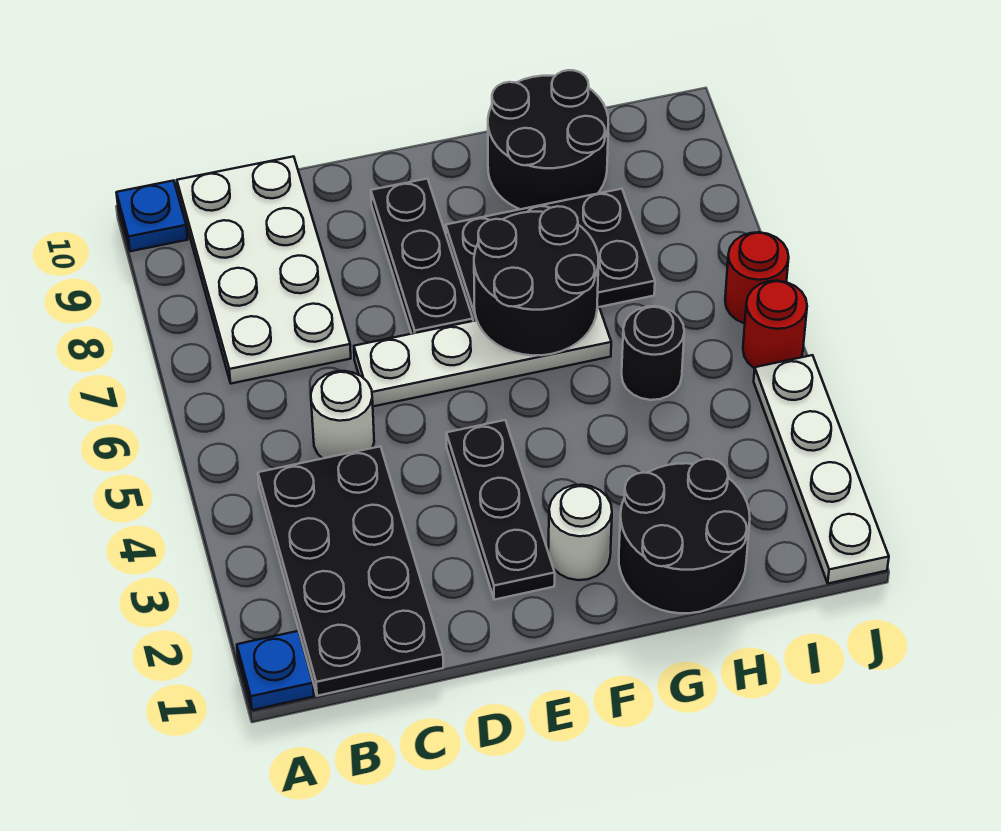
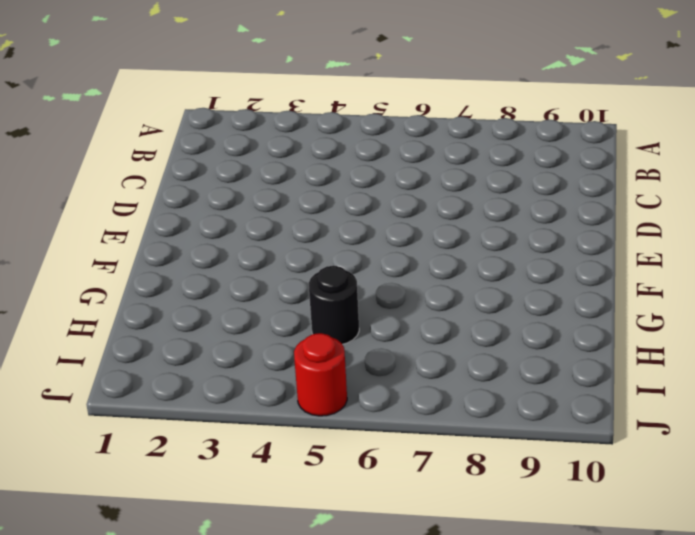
none -> blue 1x1 plate [237,631,314,710]
none -> blue 1x1 plate [116,181,188,251]
none -> black 2x4 plate [258,446,443,696]

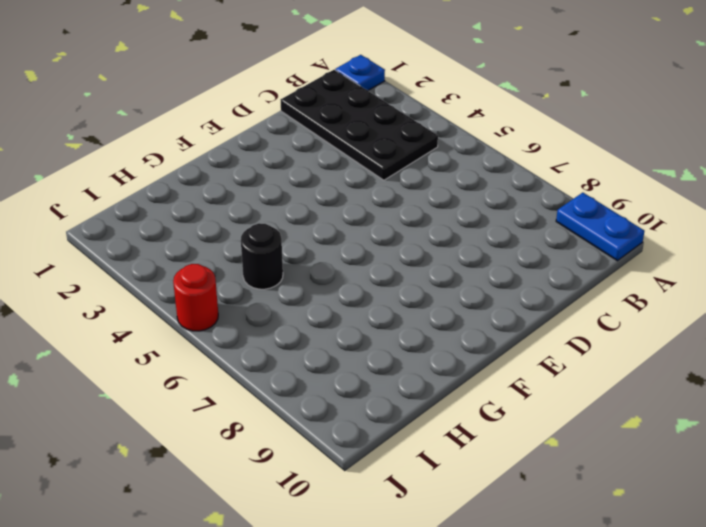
blue 1x2 plate [556,193,644,261] -> blue 1x1 plate [116,181,188,251]
none -> white 2x4 plate [177,156,351,384]
none -> white 1x1 round brick [311,371,374,458]
none -> white 1x4 plate [354,302,611,406]

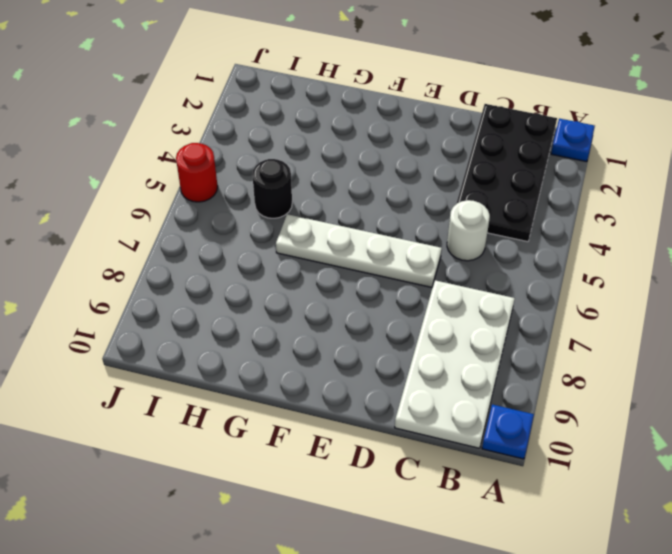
none -> black 1x3 plate [446,420,555,600]
none -> black 1x3 plate [371,179,473,334]
none -> white 1x1 round brick [548,485,612,580]

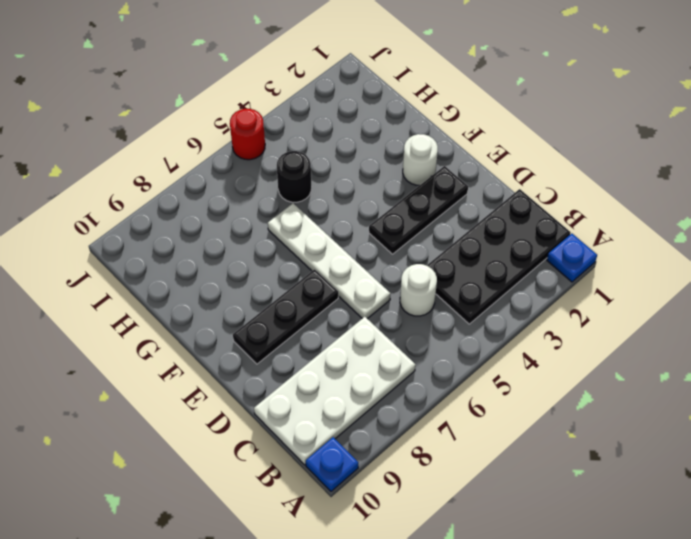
none -> black 2x3 plate [446,189,655,321]
none -> black 2x2 round brick [619,459,750,613]
none -> black 2x2 round brick [488,70,609,209]

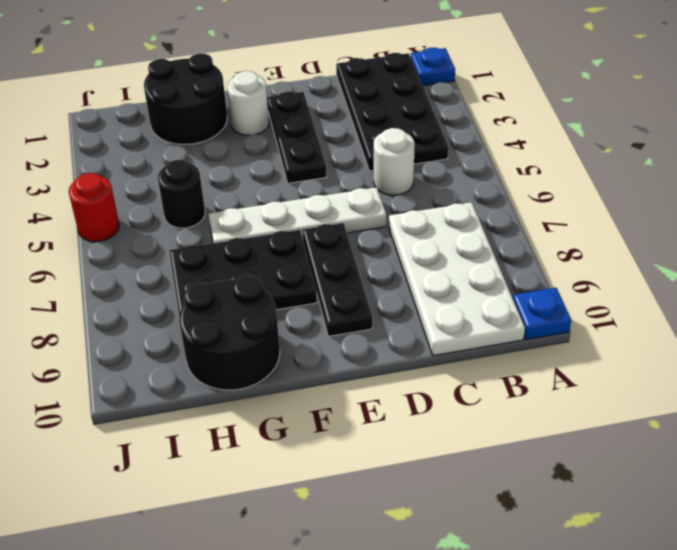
none -> white 1x4 plate [754,355,889,584]
none -> red 1x1 round brick [725,232,789,324]
none -> black 2x2 round brick [474,206,599,356]

